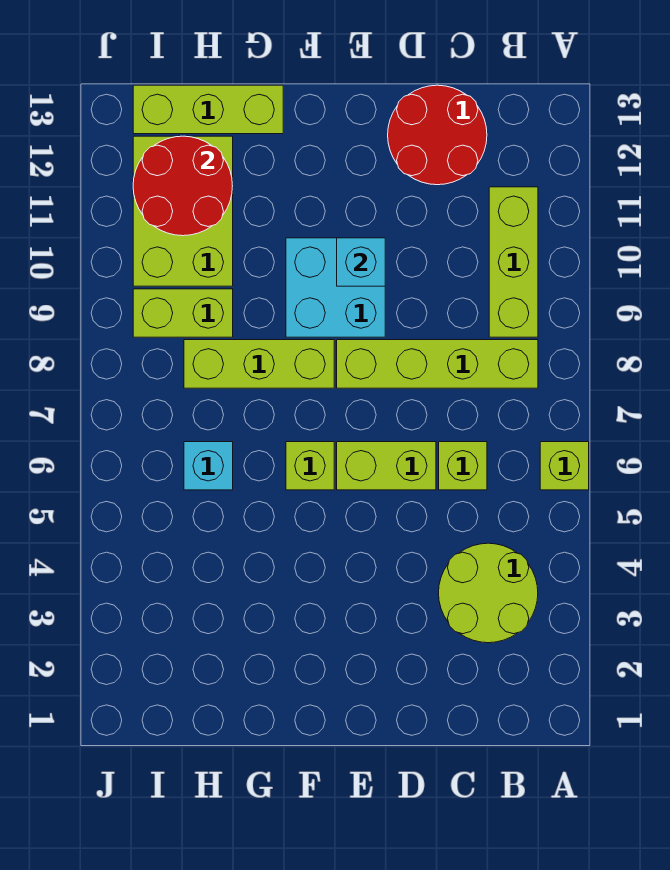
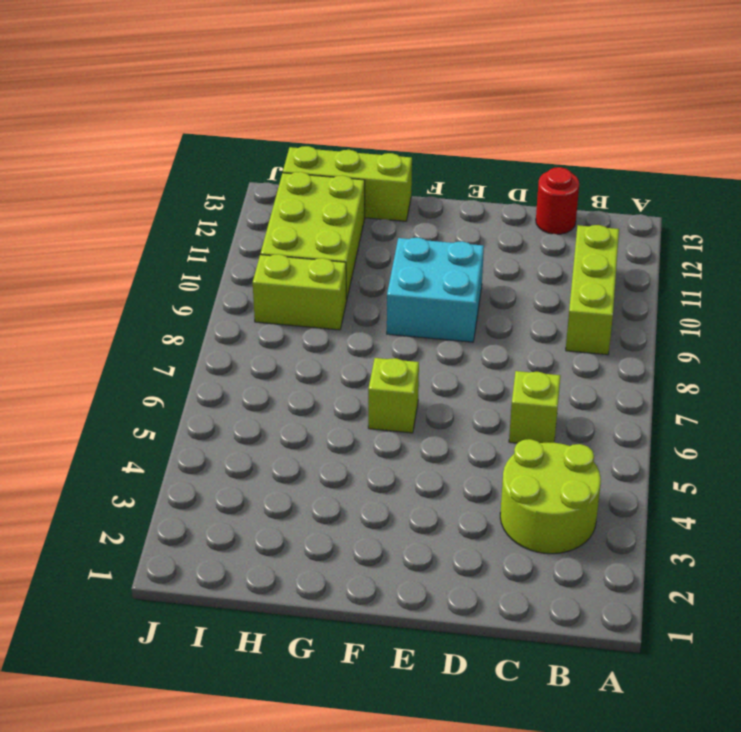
red 1x1 round brick [536,167,579,234] -> red 2x2 round brick [388,85,487,185]
none -> lime 1x1 brick [540,442,589,490]
none -> lime 1x4 brick [337,340,538,388]
none -> lime 1x2 brick [337,442,436,490]

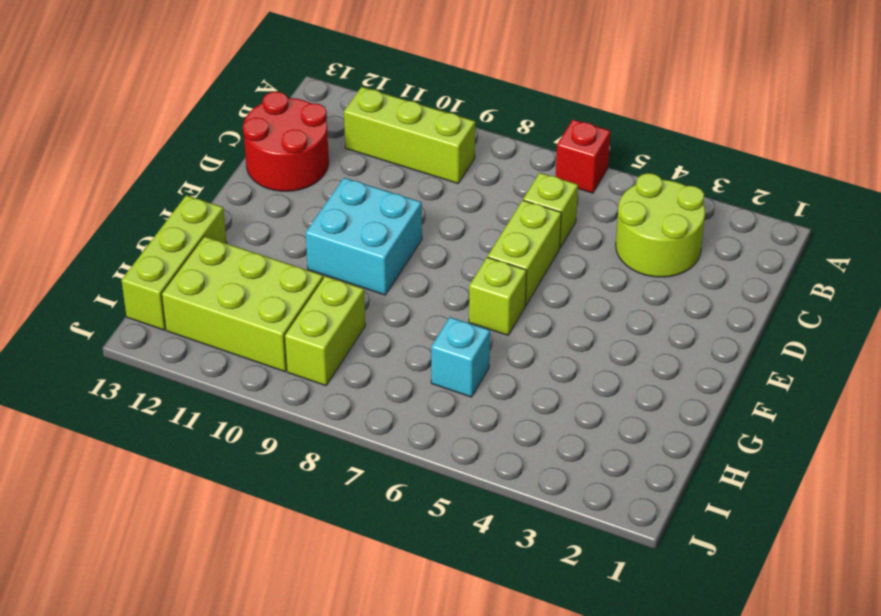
red 1x1 brick [556,120,611,193] -> lime 1x1 brick [540,442,589,490]
none -> lime 1x4 brick [337,340,538,388]
none -> lime 1x3 brick [184,340,334,388]
none -> cyan 1x1 brick [337,238,385,286]

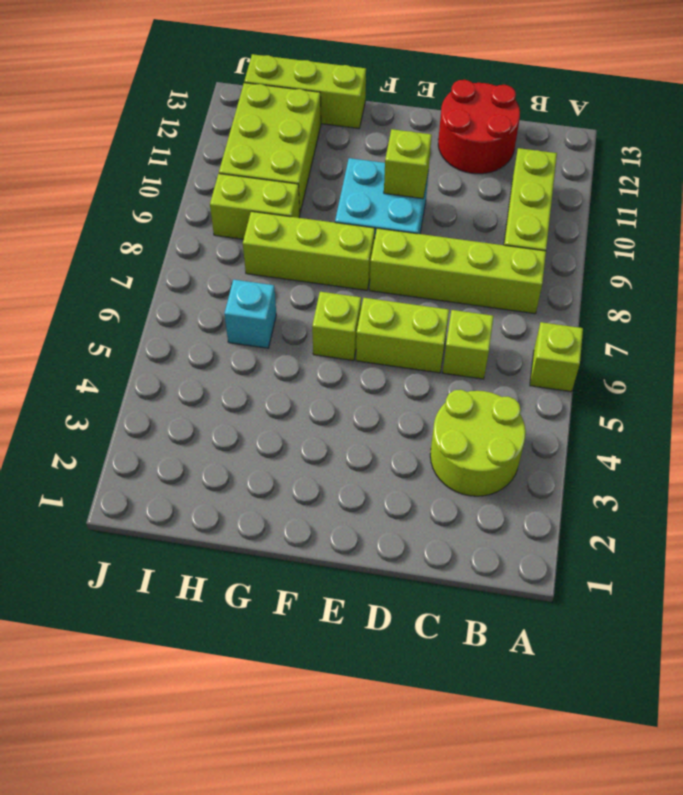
lime 1x1 brick [384,129,432,199] -> cyan 1x1 brick [337,238,385,286]
none -> red 2x2 round brick [133,136,233,236]

